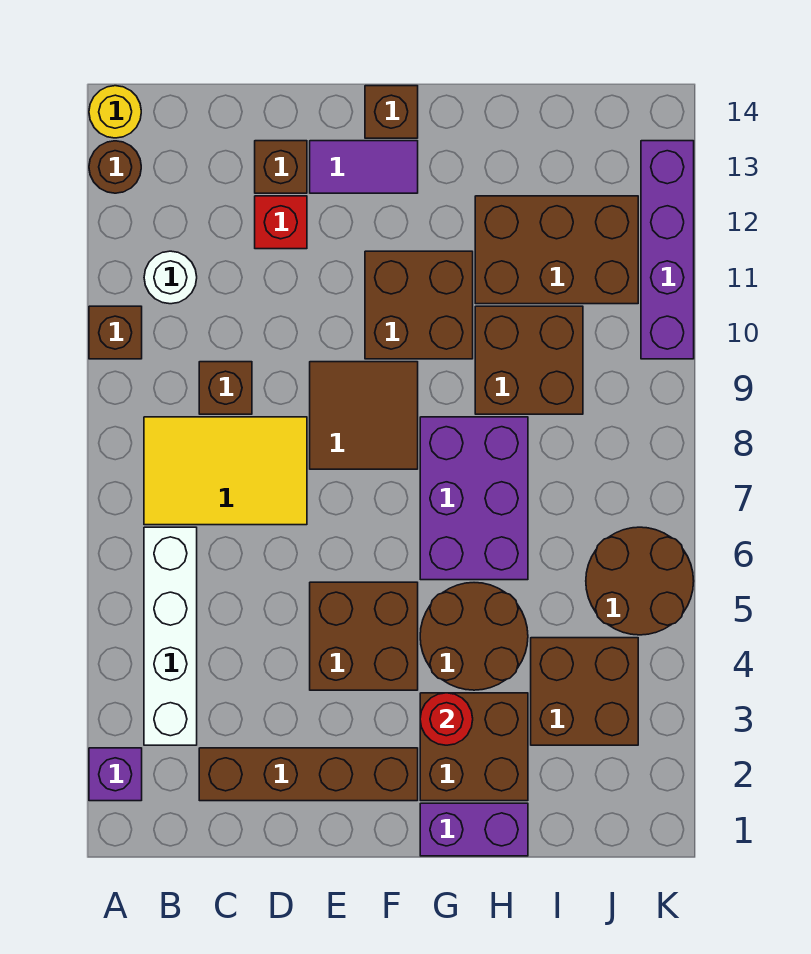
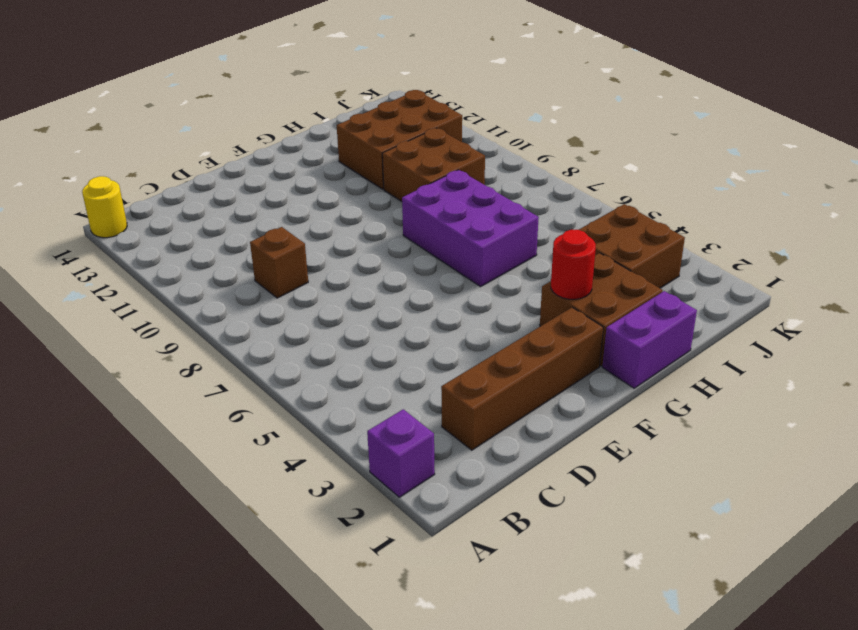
none -> brown 1x1 brick [89,306,142,359]
none -> brown 1x1 round brick [89,141,141,193]
none -> white 1x4 brick [144,527,197,745]

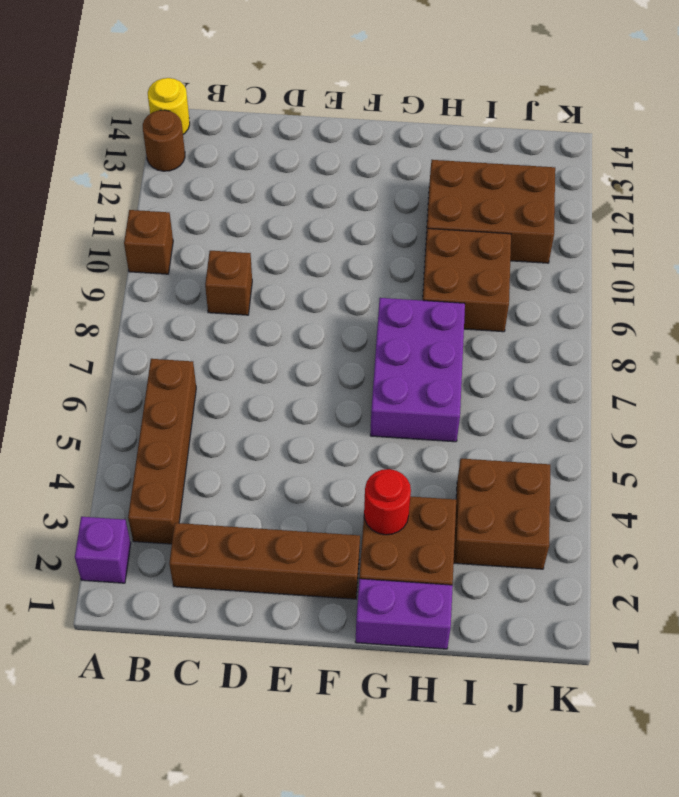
brown 1x4 brick [128,359,196,544] -> white 1x4 brick [144,527,197,745]
none -> yellow 2x3 tile [144,417,307,525]
none -> white 1x1 round brick [144,251,197,304]
none -> red 1x1 brick [255,196,307,249]

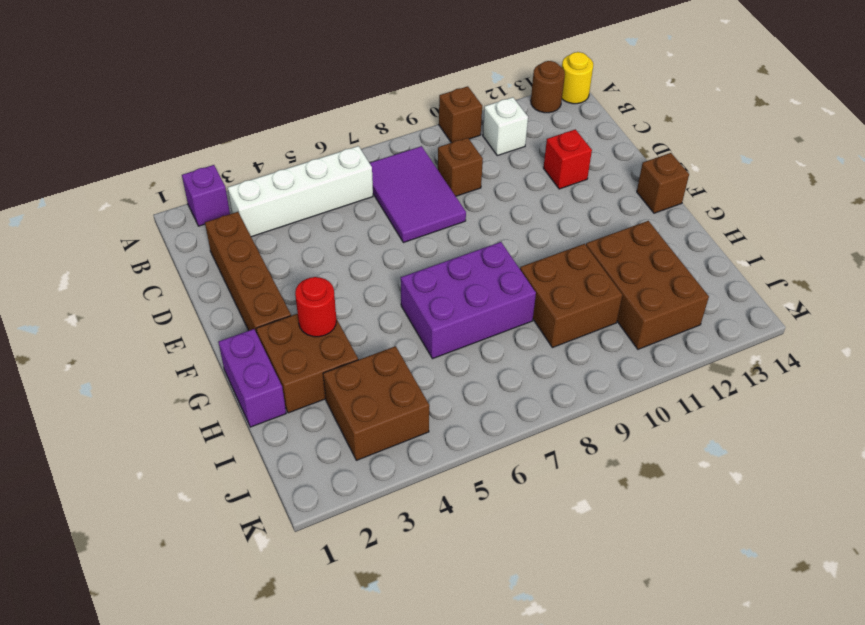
purple 2x3 tile [370,146,466,243] -> yellow 2x3 tile [144,417,307,525]
white 1x1 brick [483,97,528,156] -> white 1x1 round brick [144,251,197,304]
none -> brown 1x1 brick [255,141,307,193]
none -> brown 2x2 brick [310,582,418,690]
none -> brown 2x2 tile [310,362,418,469]

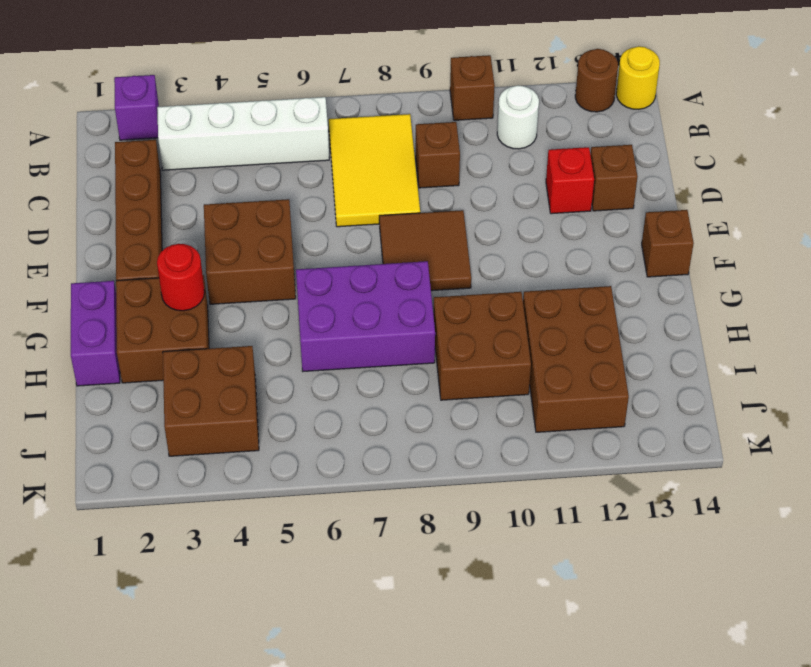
none -> purple 1x2 tile [310,141,418,193]
none -> brown 2x2 brick [365,251,473,359]
none -> brown 2x2 round brick [420,583,528,690]

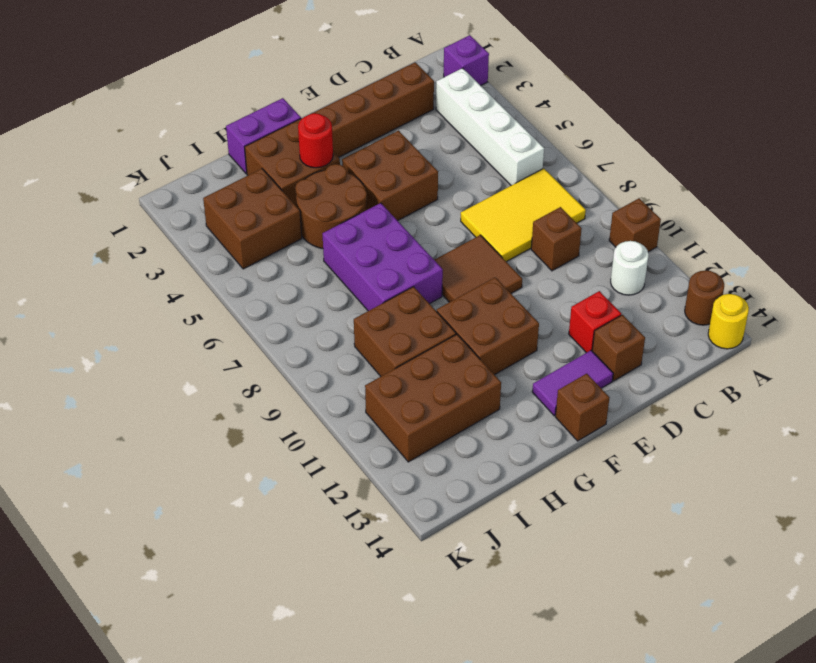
none -> brown 2x2 round brick [586,527,694,635]
none -> purple 1x4 brick [641,141,694,359]

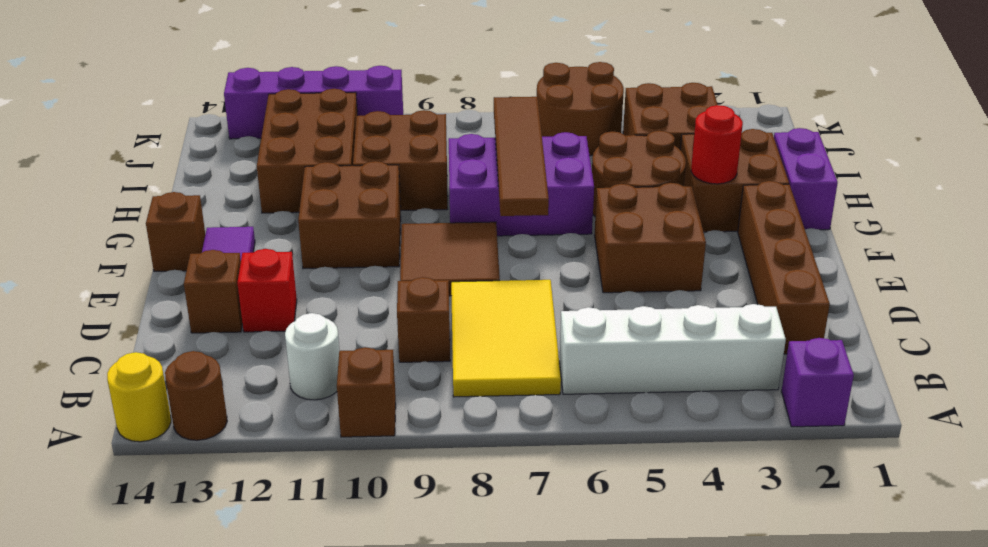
brown 1x4 tile [494,97,549,216] -> none

